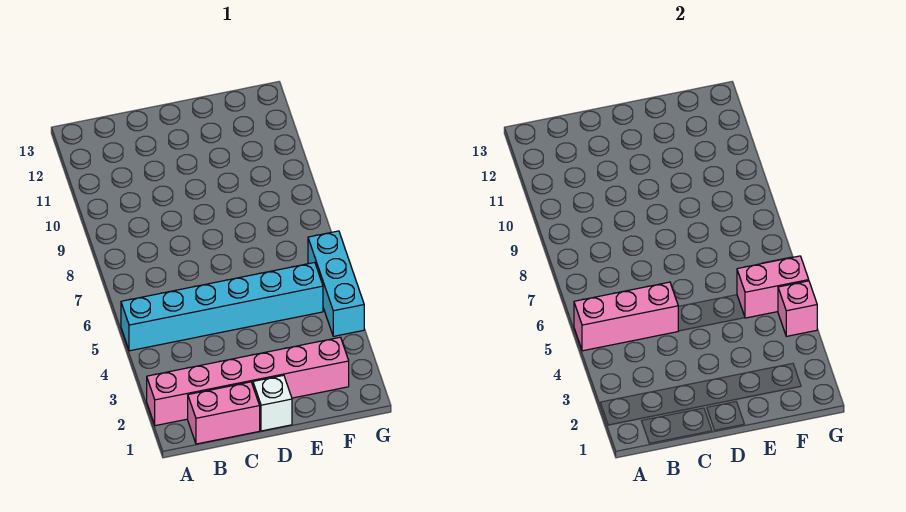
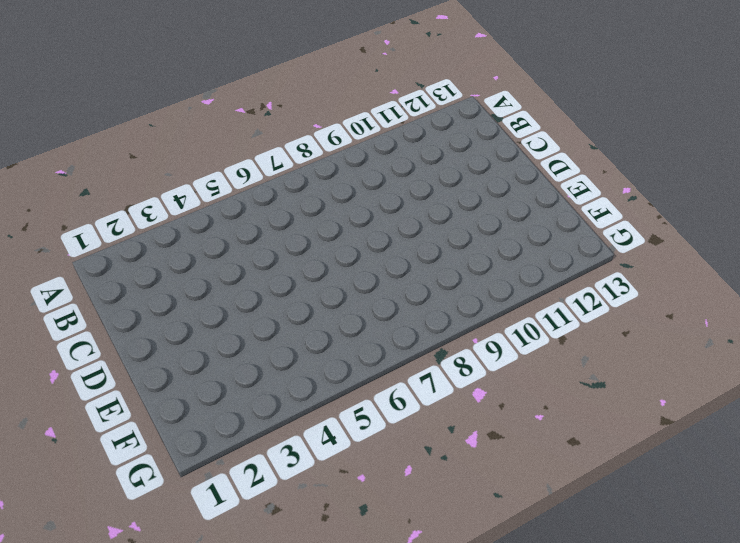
none -> pink 1x6 brick [147,337,349,426]
none -> cyan 1x6 brick [121,262,323,351]

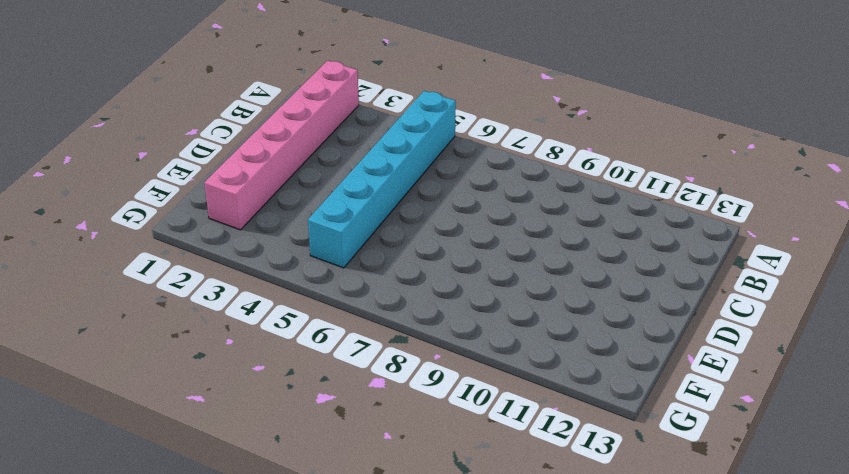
none -> pink 1x2 brick [188,382,260,444]
none -> white 1x1 brick [253,375,292,431]

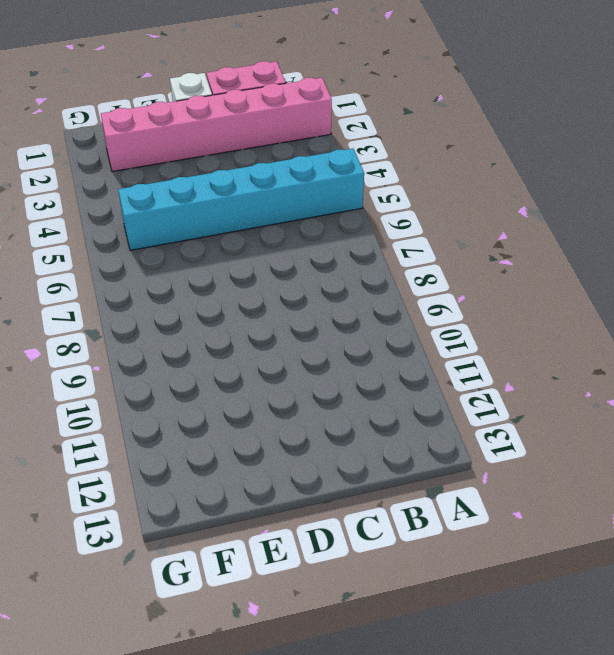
none -> cyan 1x3 brick [308,231,364,336]
none -> pink 1x3 brick [574,282,678,351]

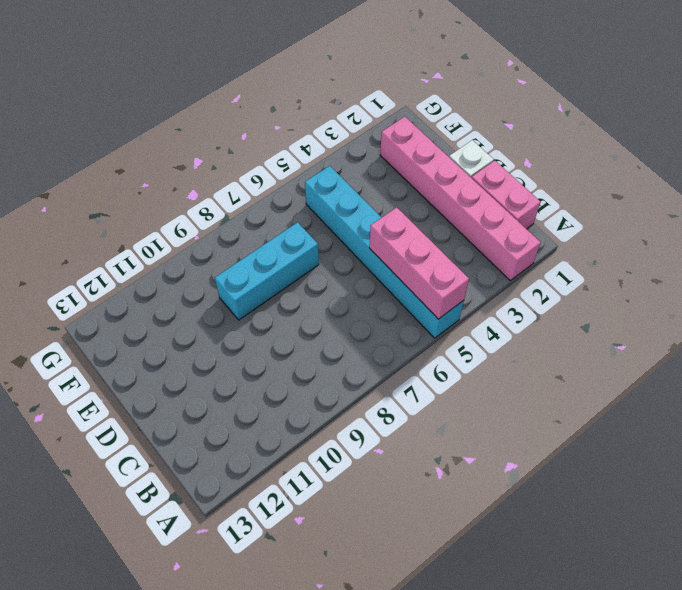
cyan 1x3 brick [215,222,319,320] -> cyan 1x3 brick moved to [308,231,364,336]
none -> pink 1x2 brick [737,256,809,318]
none -> pink 1x1 brick [778,281,817,336]

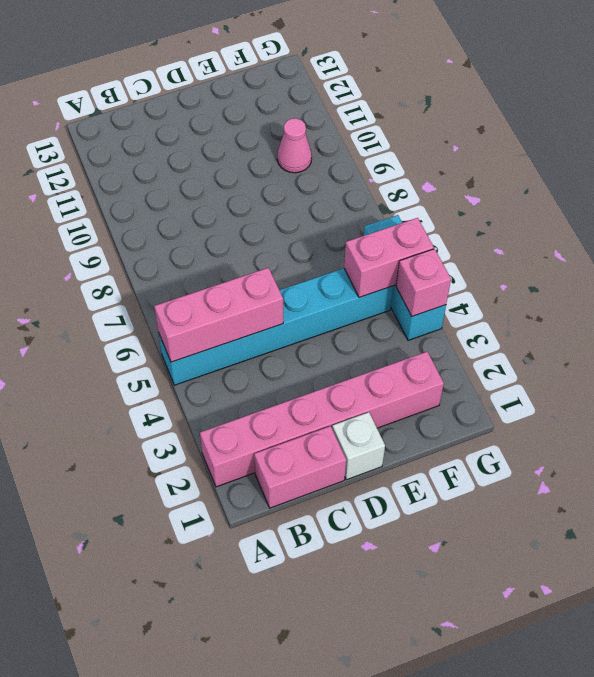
pink 1x1 cone [277,118,312,173] -> none

